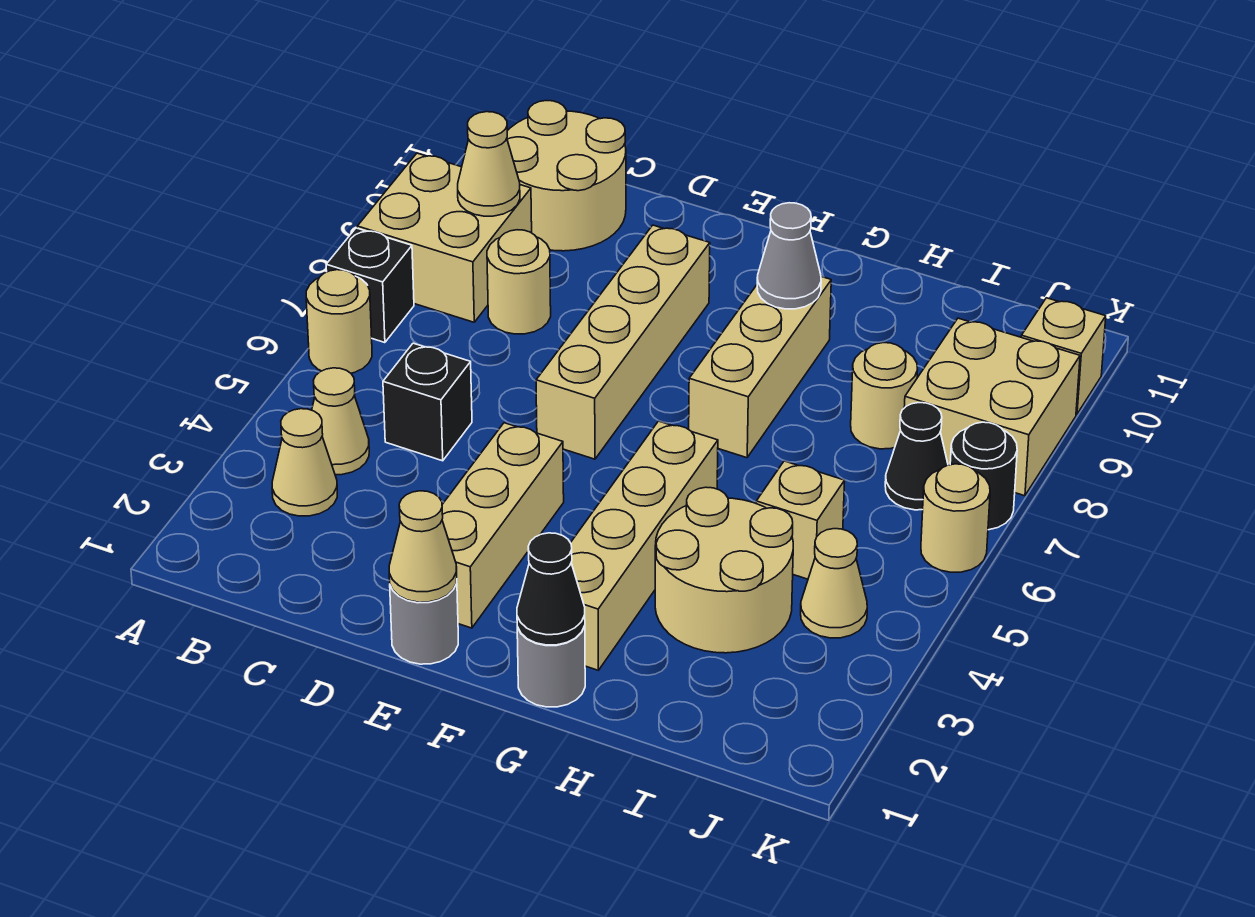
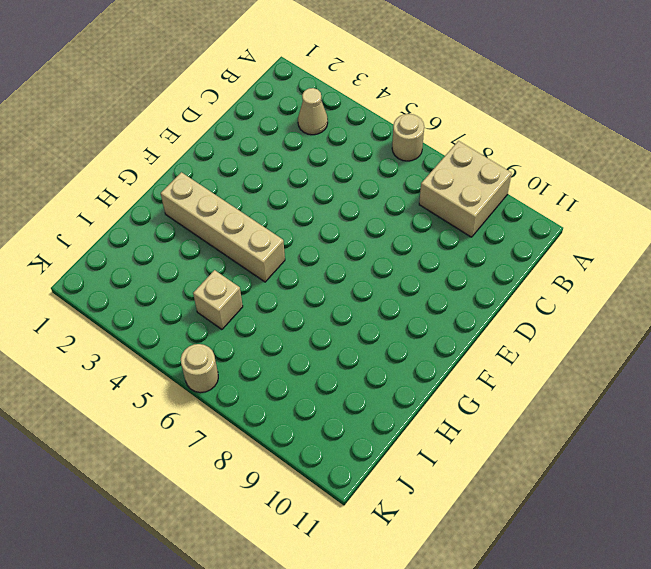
none -> black 1x1 brick [326,228,414,343]
none -> tan 1x1 cone [312,368,369,475]
none -> tan 2x2 round brick [507,101,626,251]

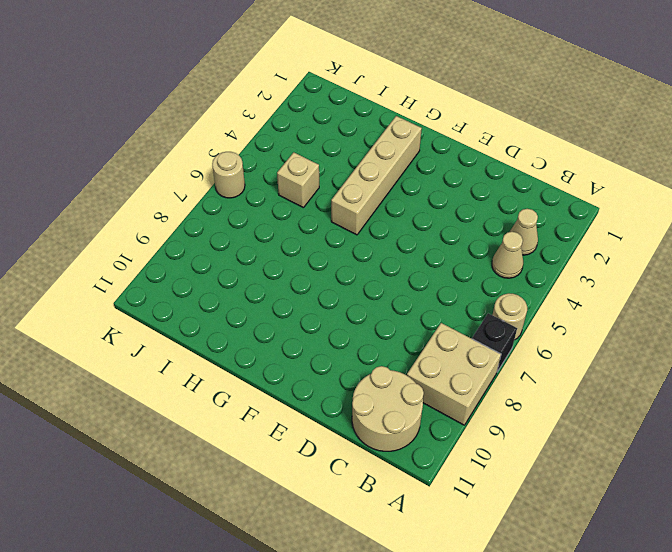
none -> black 1x1 brick [383,343,472,461]
none -> tan 1x1 round brick [487,230,551,334]
none -> grey 1x1 round brick [390,583,458,664]

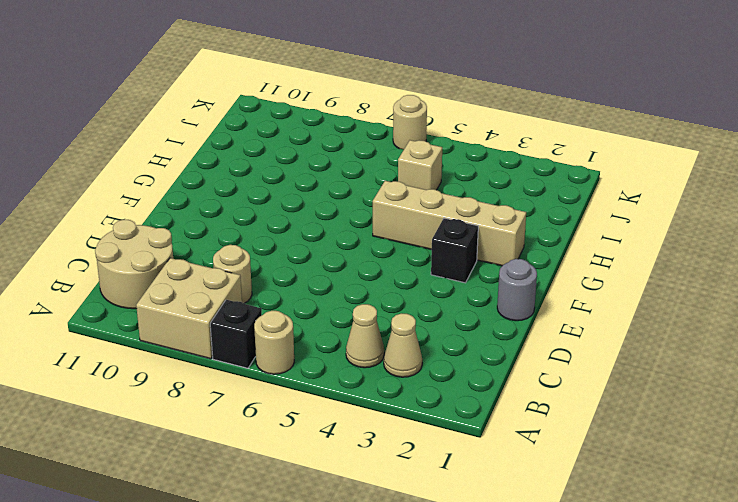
black 1x1 brick [431,218,478,283] -> black 1x1 brick moved to [383,343,472,461]
none -> tan 1x3 brick [442,423,564,628]
none -> tan 1x4 brick [536,225,710,459]
none -> grey 1x1 round brick [517,626,585,707]

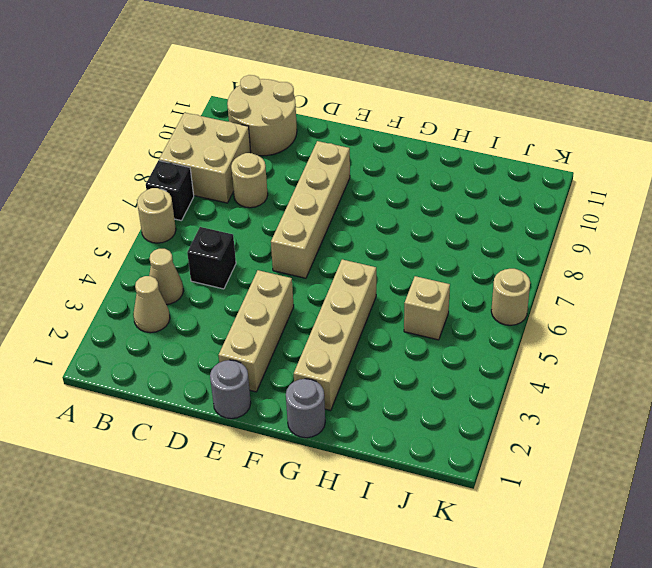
none -> tan 1x3 brick [689,277,831,458]
none -> tan 2x2 round brick [655,487,793,653]
none -> tan 1x1 round brick [851,343,918,449]

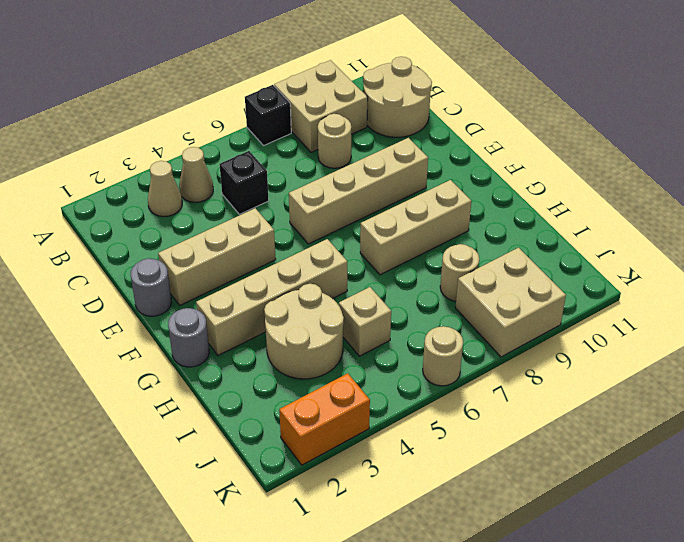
orange 1x2 brick [279,373,370,465] -> none
none -> tan 1x1 round brick [306,270,372,373]
none -> tan 1x1 cone [801,529,867,638]
none -> black 1x1 cone [885,403,948,510]

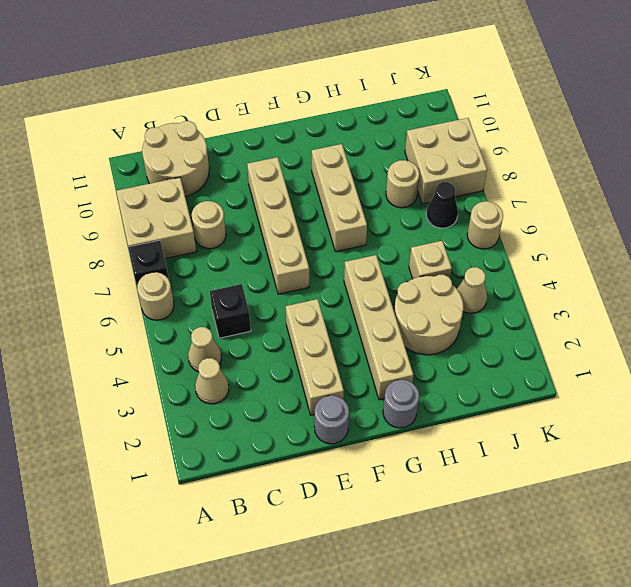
none -> black 1x1 round brick [950,422,1017,530]
none -> tan 1x1 brick [1021,298,1106,414]
none -> tan 1x1 cone [458,112,520,216]

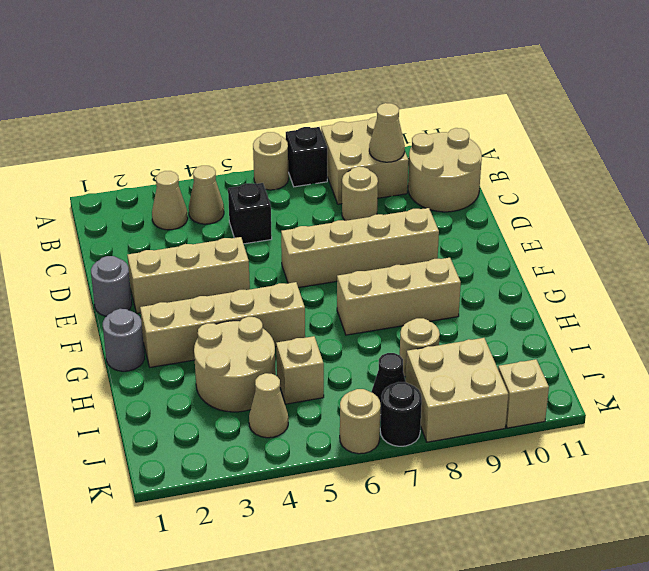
none -> tan 1x1 cone [389,491,457,602]
none -> black 1x1 cone [517,533,585,645]
none -> grey 1x1 cone [757,203,821,309]

